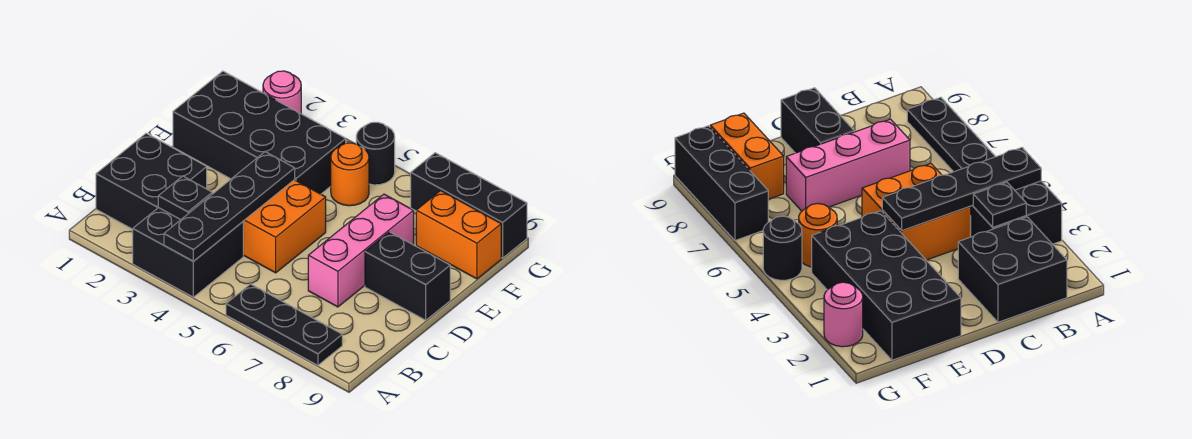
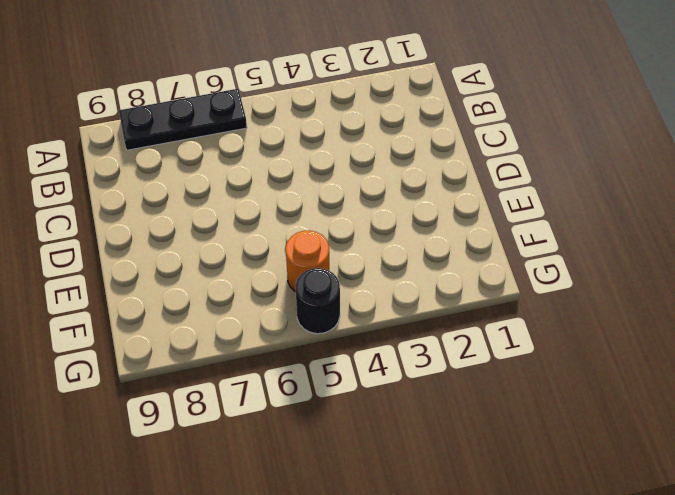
none -> black 2x2 brick [133,208,243,297]
none -> black 2x2 brick [96,133,207,229]
none -> orange 2x2 brick [243,180,326,273]

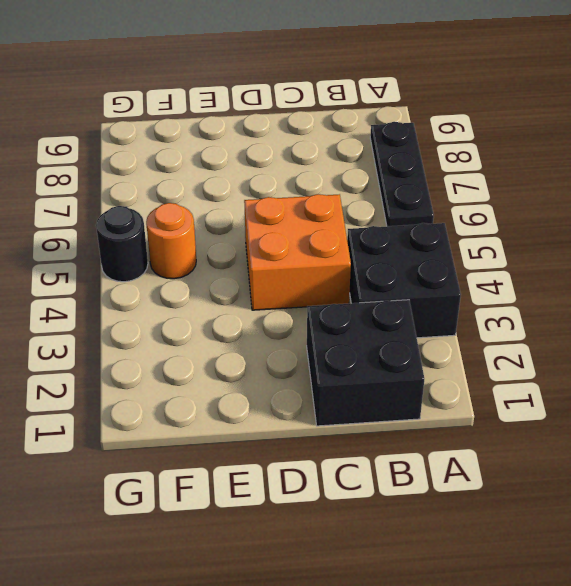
none -> pink 1x3 brick [308,194,414,307]
none -> black 1x2 brick [365,232,450,320]
none -> black 2x4 brick [173,71,346,194]

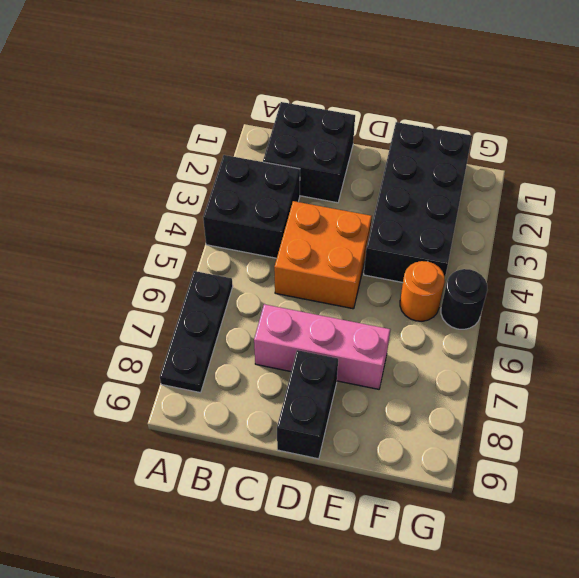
none -> orange 1x2 brick [416,190,501,279]
none -> pink 1x1 round brick [263,71,301,114]
none -> black 1x3 brick [411,153,527,258]

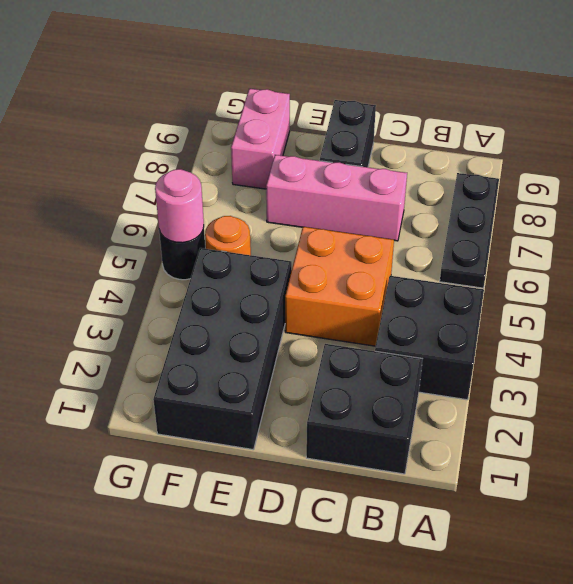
pink 1x2 brick [231,89,290,189] -> orange 1x2 brick [416,190,501,279]
pink 1x1 round brick [155,169,204,243] -> pink 1x1 round brick moved to [263,71,301,114]
none -> black 1x3 brick [411,153,527,258]
none -> black 1x4 plate [164,152,295,261]
none -> black 1x1 plate [158,176,212,220]

